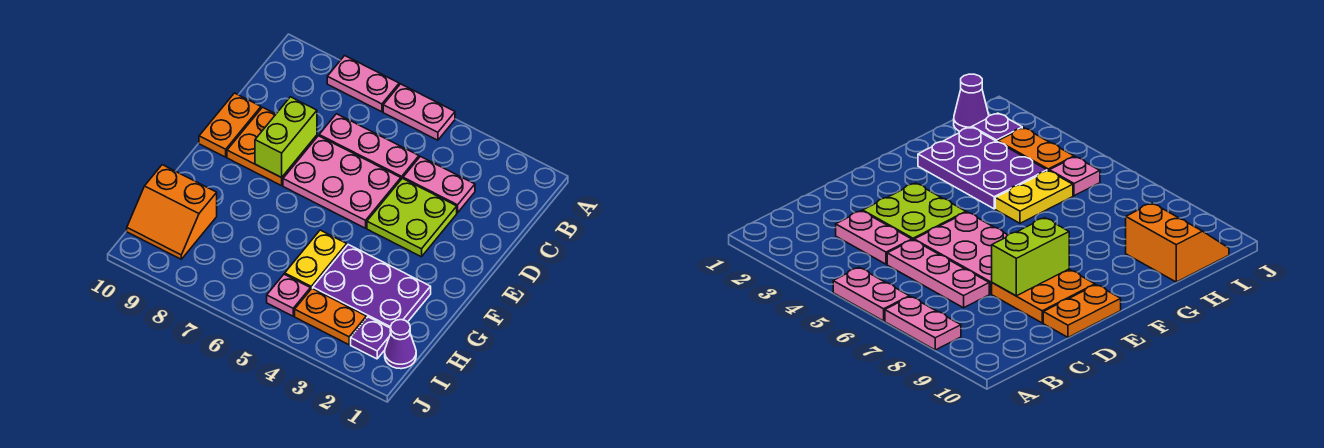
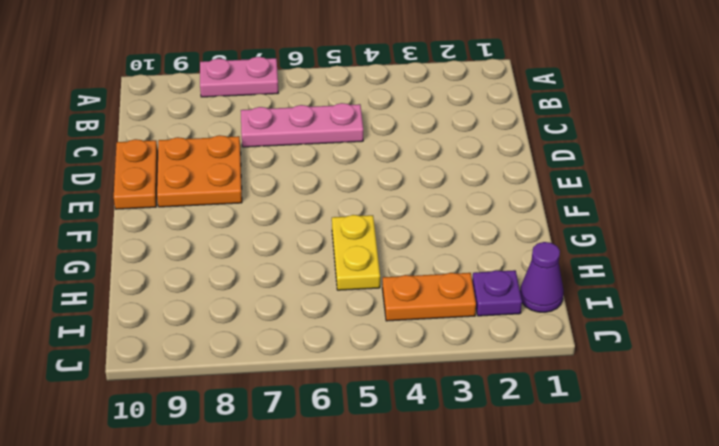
none -> pink 1x2 plate [383,84,455,140]
none -> pink 1x2 plate [403,156,475,213]
none -> lime 2x2 plate [367,178,457,257]

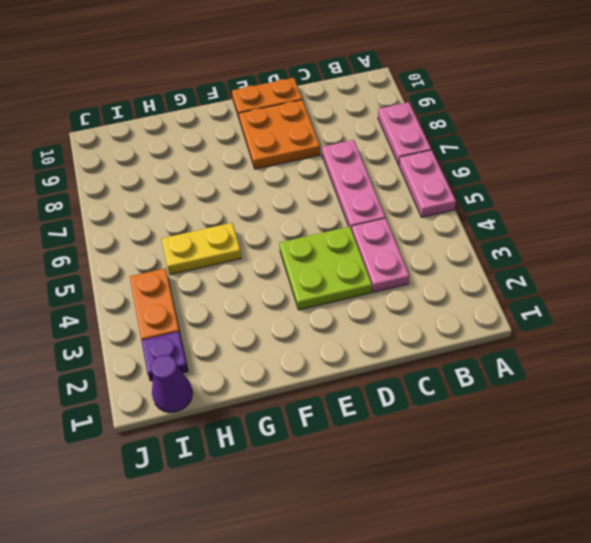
none -> pink 2x3 plate [283,136,401,228]
none -> purple 2x3 plate [313,245,431,328]
none -> orange 2x2 slope [127,165,217,259]

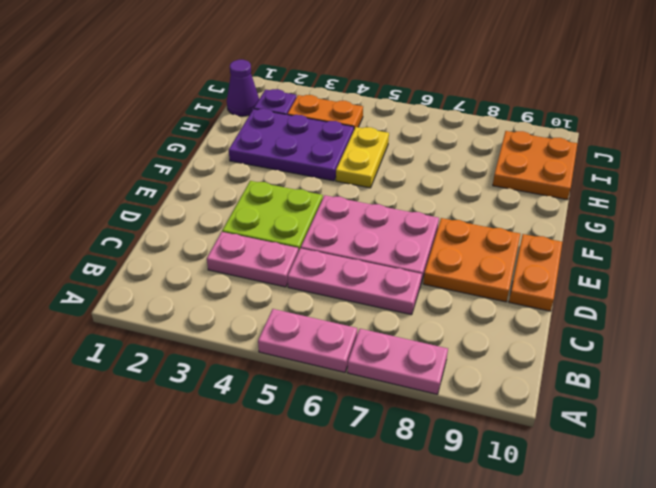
orange 2x2 plate [493,131,577,200] -> orange 2x2 slope [127,165,217,259]
none -> pink 1x1 plate [267,274,310,316]
none -> lime 1x2 brick [255,97,317,178]

